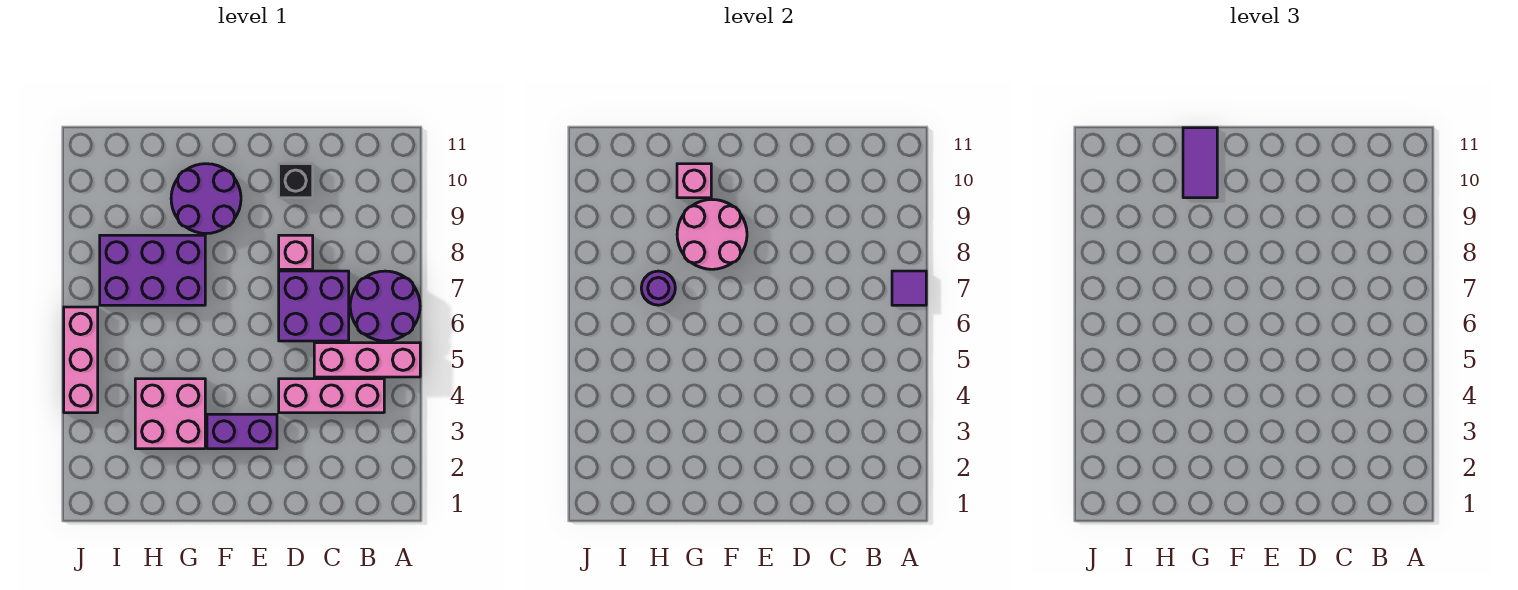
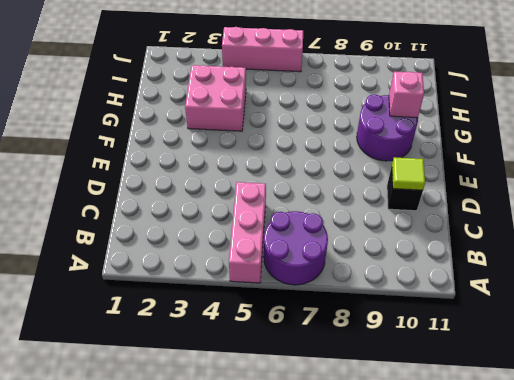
lime 1x1 tile [392,157,425,190] -> none
none -> pink 1x3 brick [279,379,384,413]
none -> purple 2x2 brick [279,271,349,341]
none -> pink 1x1 brick [279,235,313,269]

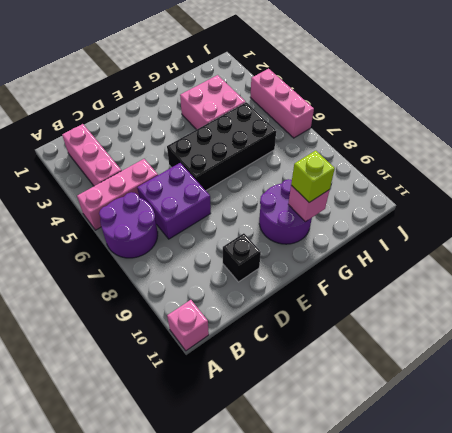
pink 1x1 brick [167,300,209,351] -> pink 1x1 brick moved to [279,235,313,269]
pink 1x3 brick [62,124,122,186] -> pink 1x3 brick turned to [279,379,384,413]
black 2x4 brick [167,102,276,190] -> none
lime 1x1 brick [291,151,335,202] -> purple 1x2 tile [1183,128,1217,198]
none -> purple 1x2 brick [207,414,277,449]
none -> purple 2x3 brick [100,235,205,305]
none -> purple 1x1 tile [892,271,926,305]

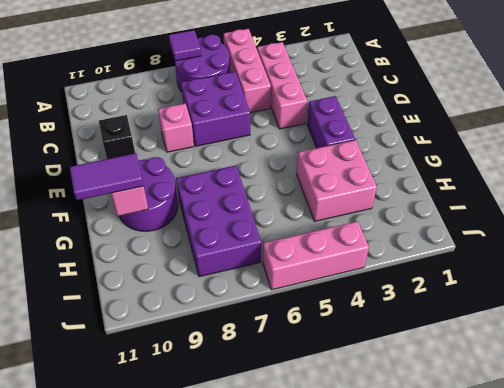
none -> pink 2x2 round brick [677,200,747,269]
none -> purple 1x1 round brick [641,271,675,305]

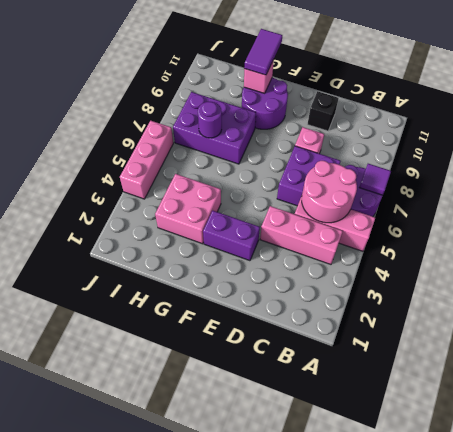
pink 2x2 round brick [302,161,357,223] -> pink 2x2 round brick moved to [677,200,747,269]

